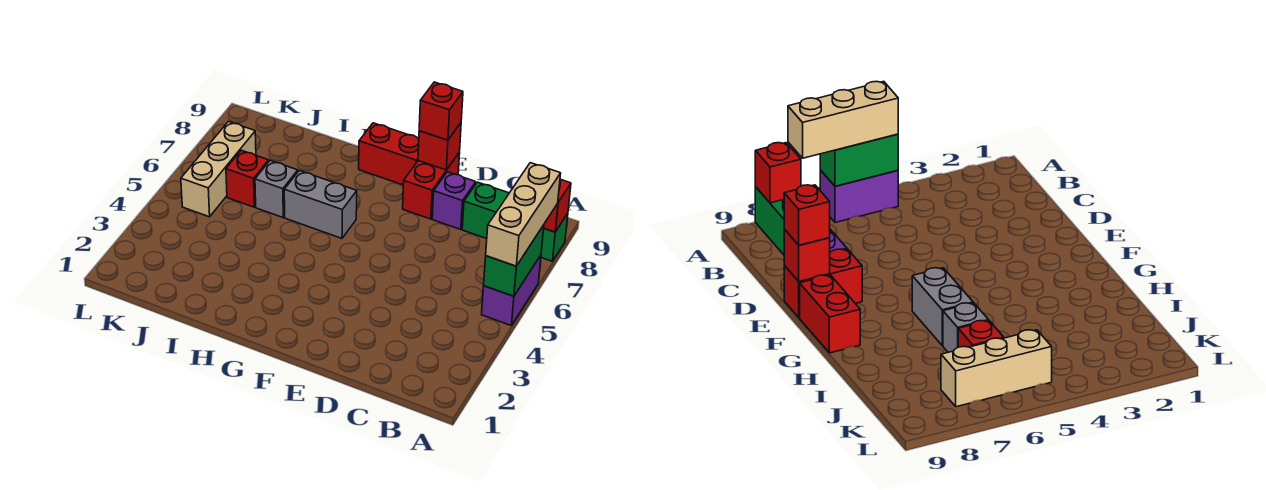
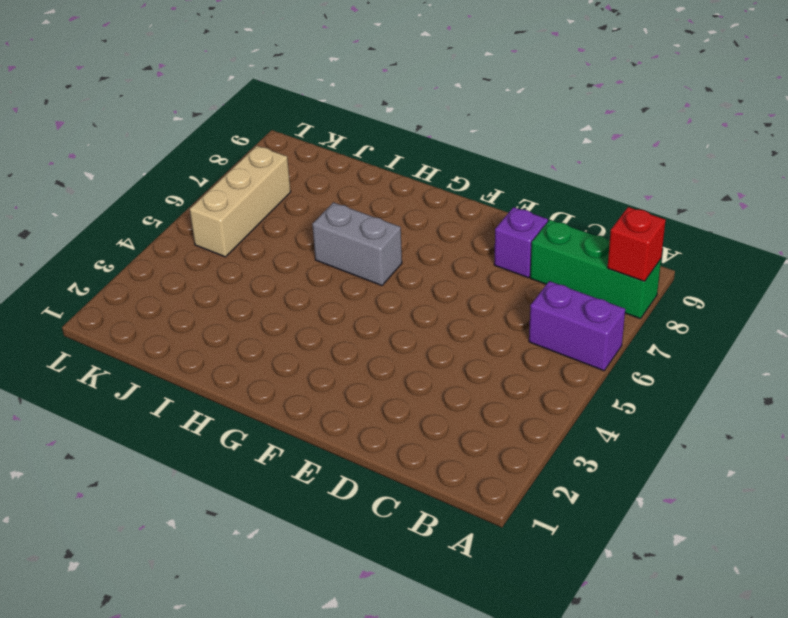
purple 1x2 brick [529,281,625,371] -> purple 1x2 brick turned to [482,255,541,326]
none -> red 1x2 brick [403,152,460,219]
none -> red 1x2 brick [359,123,419,185]
none -> grey 1x1 brick [255,160,298,217]

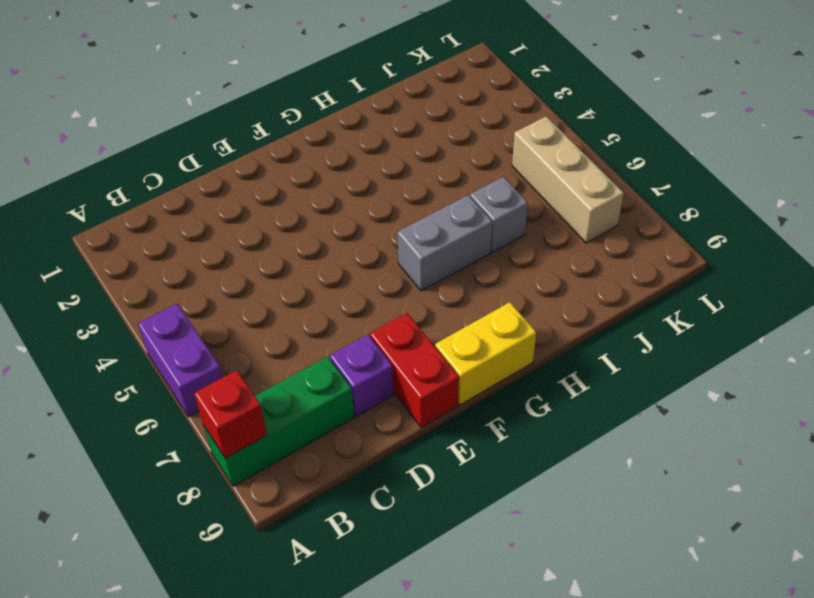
yellow 1x2 brick [435,302,536,405] -> red 1x2 brick [359,123,419,185]
none -> red 1x1 brick [226,150,269,207]
none -> green 1x2 brick [484,225,544,296]
none -> red 1x1 brick [418,123,461,170]

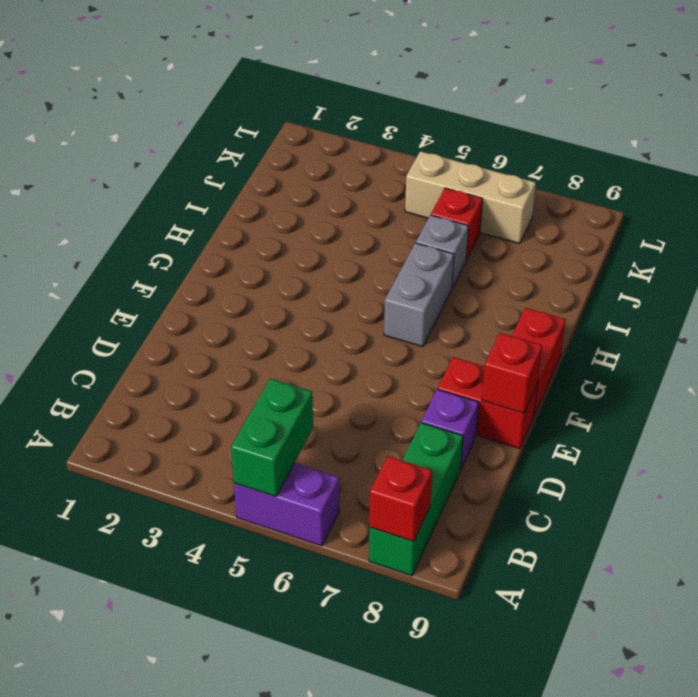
green 1x2 brick [231,379,313,496] -> green 1x2 brick turned to [484,225,544,296]
none -> tan 1x3 brick [486,163,561,266]
none -> red 1x1 brick [419,82,463,140]

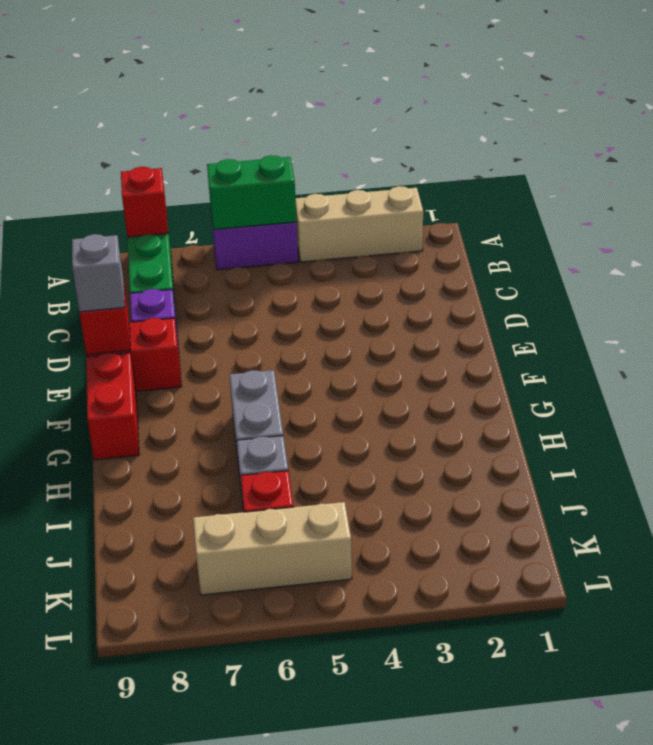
tan 1x3 brick [295,186,423,262] -> tan 1x3 brick moved to [486,163,561,266]
grey 1x1 brick [72,234,125,312] -> red 1x1 brick [419,82,463,140]

